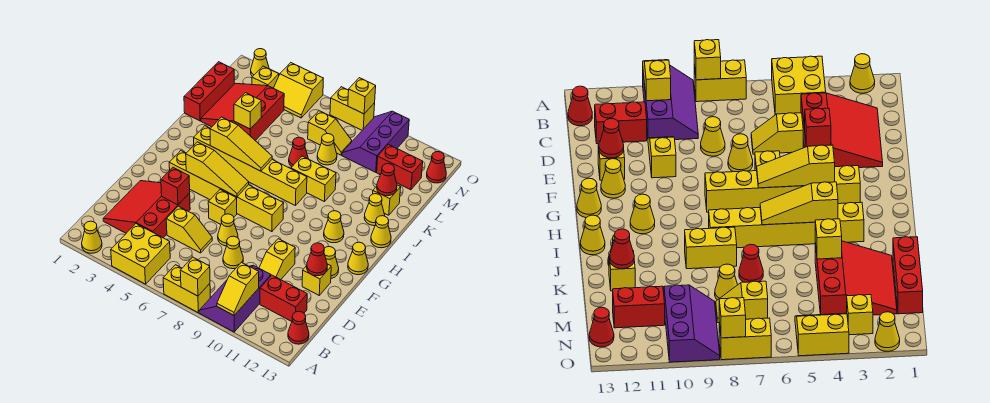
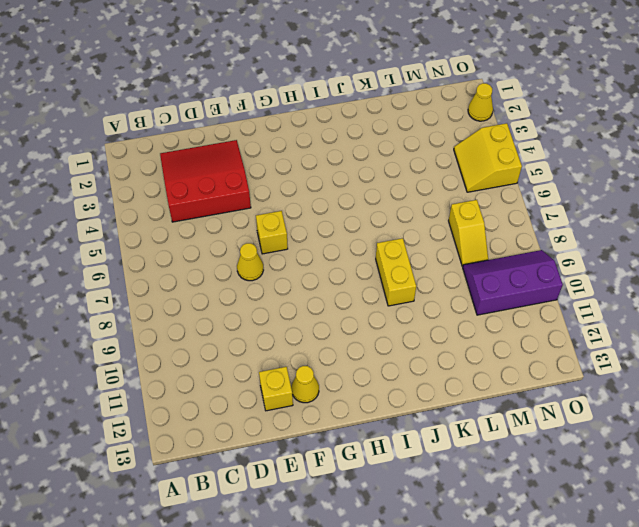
none -> yellow 1x1 cone [82,221,102,253]
none -> yellow 2x2 brick [111,224,170,284]
none -> yellow 1x2 brick [163,265,210,313]
none -> purple 2x3 slope [199,265,271,332]

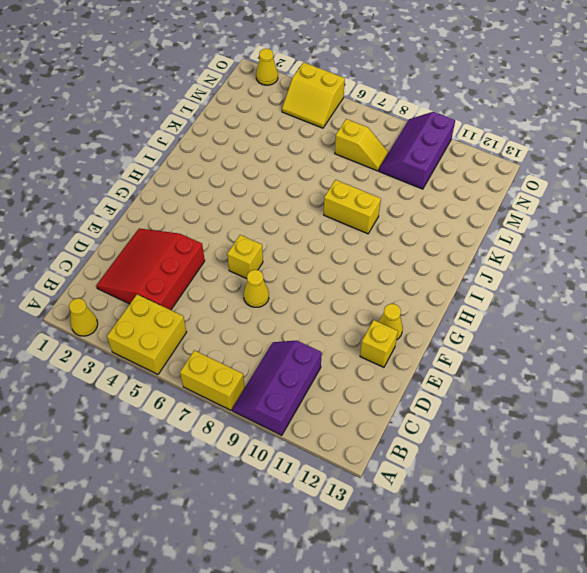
none -> red 1x1 cone [288,311,309,344]
none -> red 1x2 brick [260,275,307,321]
none -> yellow 1x2 slope [166,206,212,253]
none -> yellow 1x1 cone [223,236,243,269]

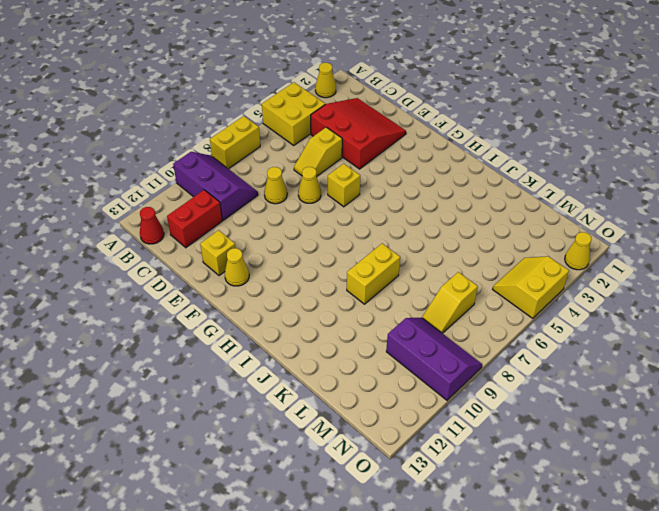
none -> yellow 1x2 slope [259,239,295,280]
none -> yellow 1x6 brick [169,151,284,232]
none -> yellow 1x1 cone [348,242,368,275]
none -> yellow 1x1 cone [324,211,344,243]

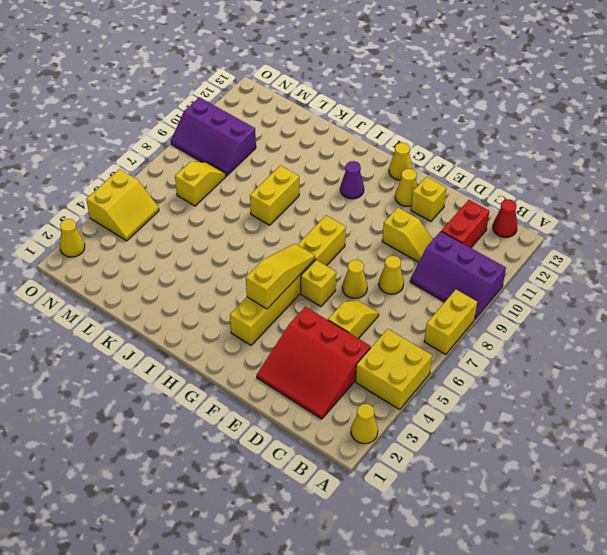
purple 1x1 cone [340,161,364,199] -> yellow 1x1 cone [324,211,344,243]
none -> yellow 1x6 brick [194,126,307,206]
none -> yellow 1x1 cone [371,216,391,248]
none -> yellow 1x1 cone [364,194,385,226]
none -> red 1x3 brick [184,62,234,121]

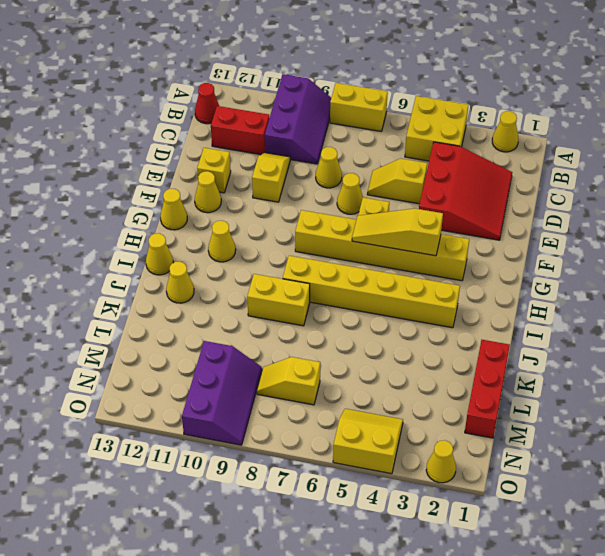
none -> red 3x3 slope [201,83,284,141]
none -> red 1x1 cone [289,137,308,167]
none -> yellow 1x1 brick [373,185,401,215]
none -> yellow 1x1 cone [317,134,337,165]

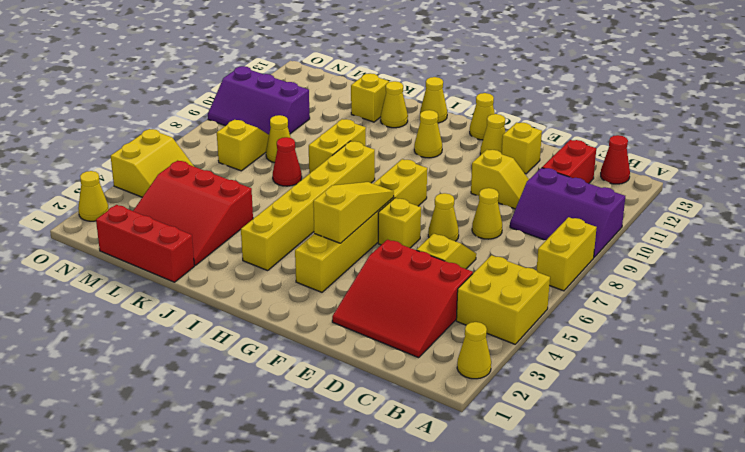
none -> red 1x2 brick [377,144,423,190]
none -> yellow 1x1 brick [252,66,279,88]
none -> red 1x1 cone [427,152,446,183]
none -> yellow 1x2 brick [330,87,375,130]

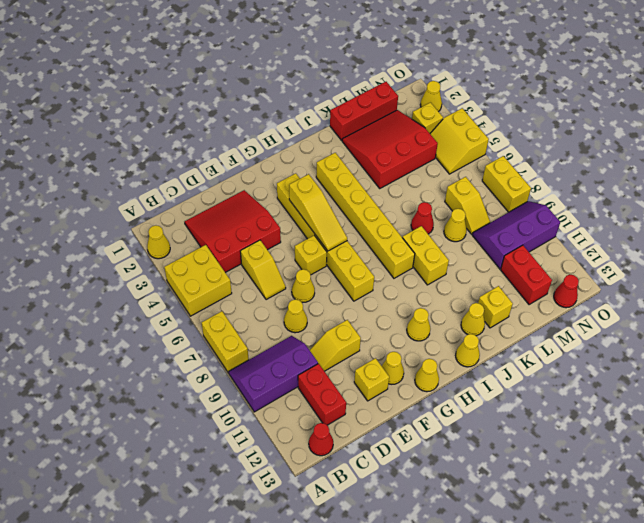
none -> yellow 1x1 brick [180,257,210,296]
none -> yellow 1x2 slope [217,262,259,315]
none -> red 1x1 brick [161,168,190,205]
none -> red 1x1 cone [307,243,327,276]

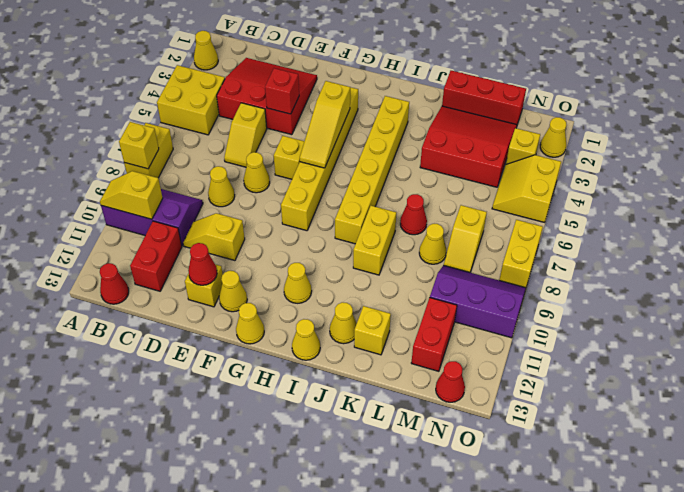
none -> yellow 1x3 slope [210,117,272,171]
none -> yellow 1x1 brick [234,93,261,129]
none -> red 1x1 cone [377,164,397,196]
none -> yellow 1x1 brick [348,78,376,114]

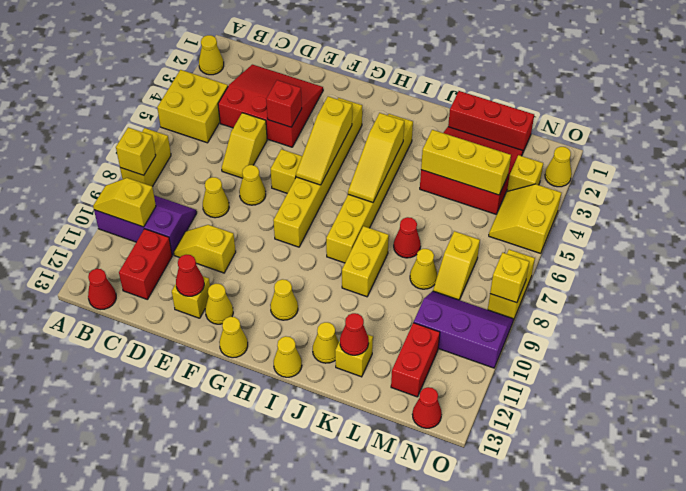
yellow 1x3 brick [421,130,511,195] -> yellow 1x1 brick [234,93,261,129]

